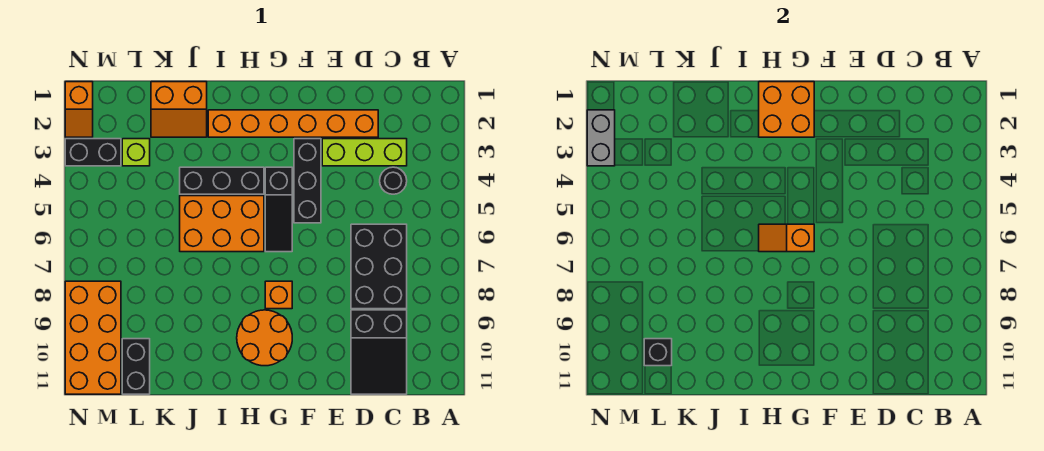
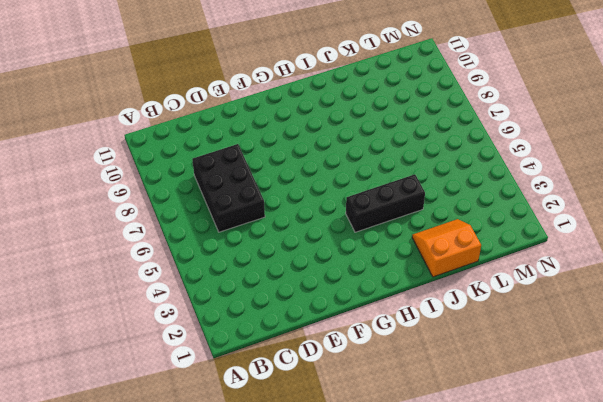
none -> lime 1x3 brick [322,139,407,166]
none -> black 1x1 round brick [380,167,407,194]
none -> black 2x3 slope [351,310,407,394]

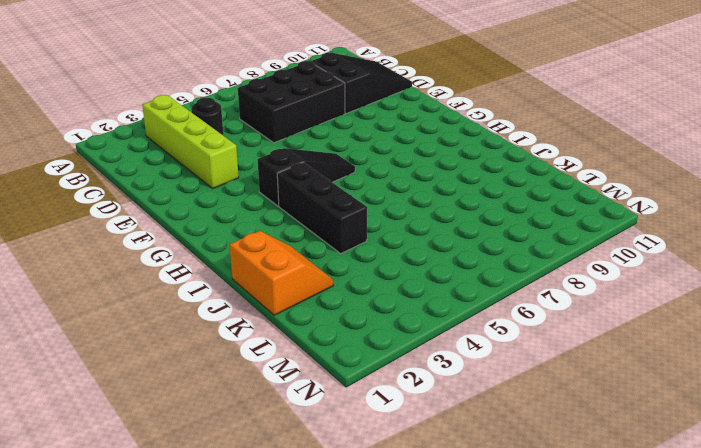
lime 1x4 brick [142,95,239,188] -> lime 1x3 brick [322,139,407,166]
none -> orange 1x6 brick [208,110,378,137]
none -> black 1x3 brick [294,139,321,223]
none -> orange 1x1 brick [265,281,292,309]

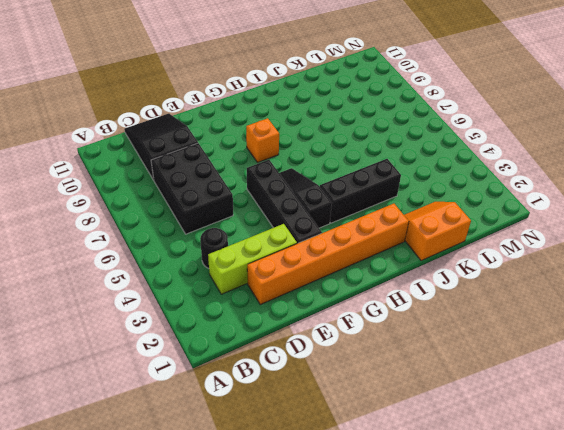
black 1x4 brick [247,160,322,243] -> black 1x3 brick [294,139,321,223]
none -> orange 2x2 round brick [237,310,292,366]
none -> orange 2x3 brick [180,196,264,252]
none -> lime 1x1 brick [122,139,150,166]

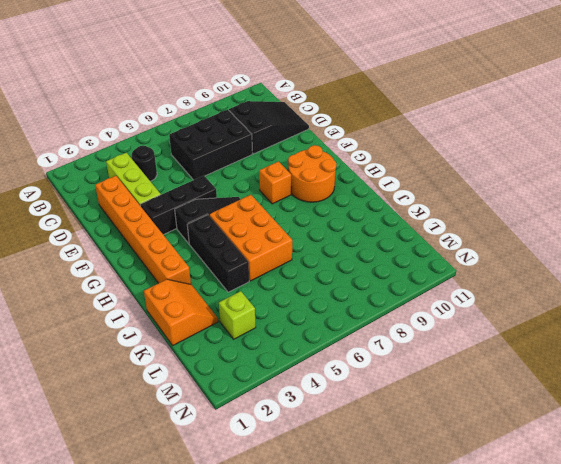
none -> black 1x2 brick [122,339,150,394]
none -> black 1x2 brick [65,139,121,166]
none -> orange 2x4 brick [65,281,121,394]

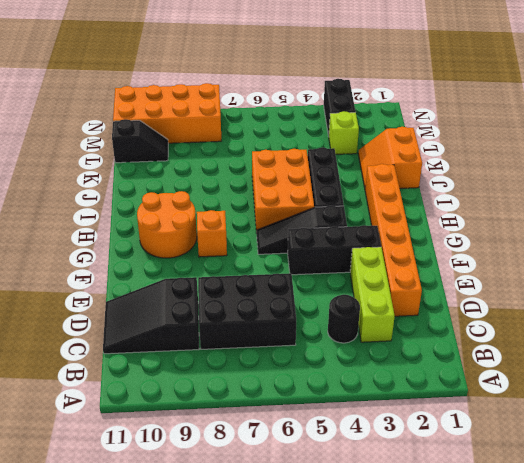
black 1x2 slope [112,119,168,163] -> black 1x2 brick [122,339,150,394]
none -> orange 1x2 slope [65,82,93,137]
none -> orange 2x2 brick [759,82,814,137]
none -> orange 1x2 slope [759,224,814,252]

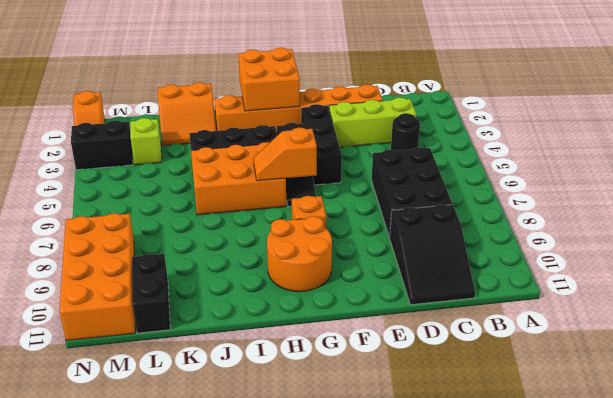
none -> black 1x1 brick [644,339,672,366]
none -> grey 1x2 brick [587,110,615,166]

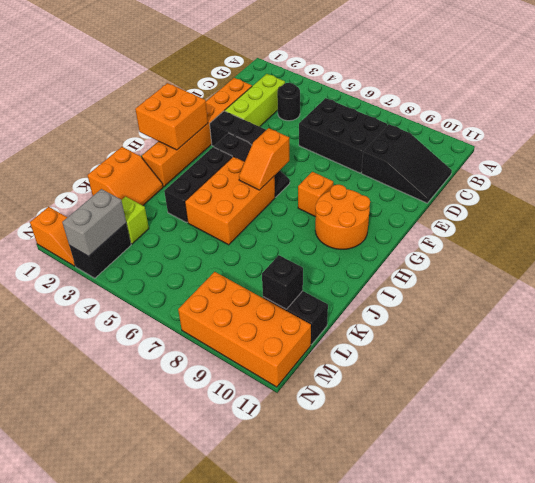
grey 1x2 brick [62,189,126,256] -> grey 1x2 brick turned to [587,110,615,166]

